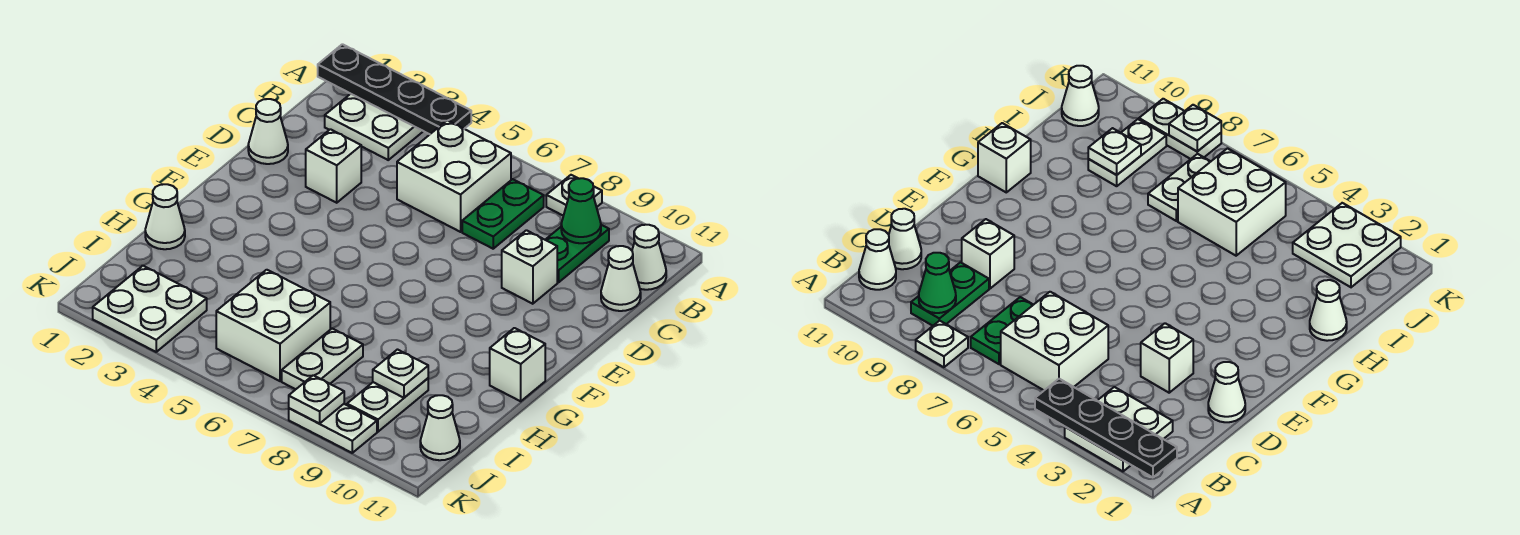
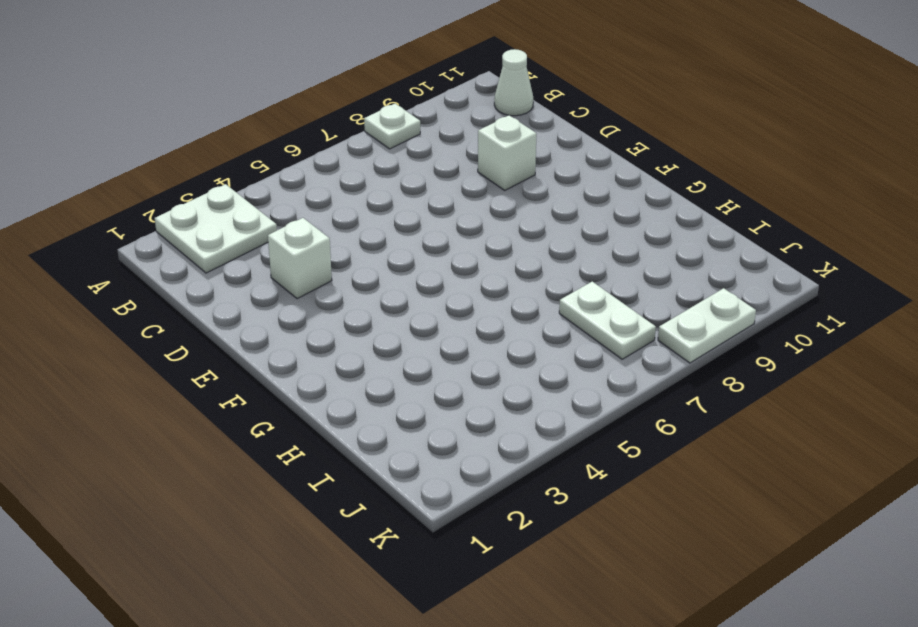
none -> white 2x2 brick [397,120,511,232]
none -> green 1x2 plate [462,179,544,249]
none -> green 1x2 plate [546,225,609,282]

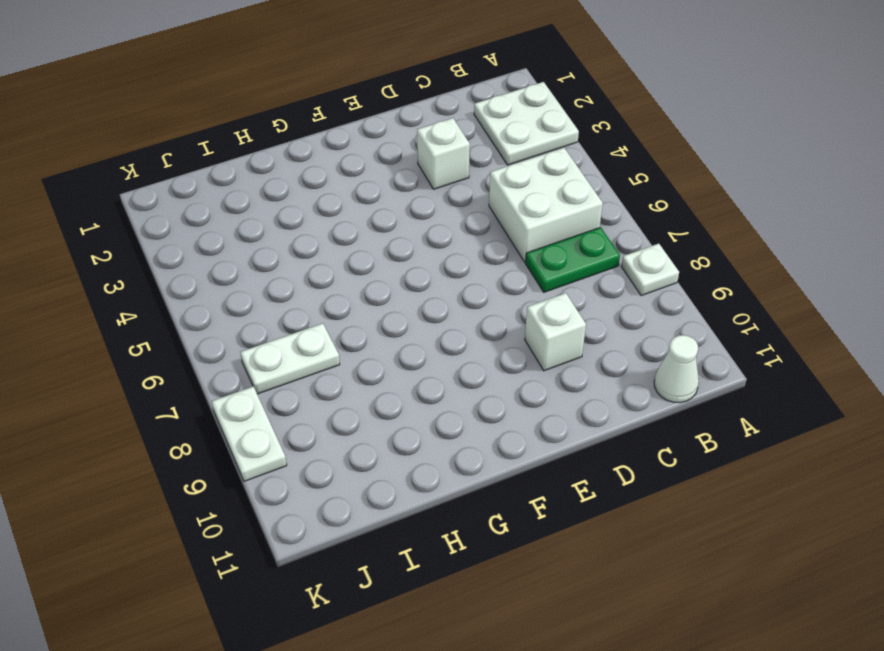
none -> green 1x2 plate [546,225,609,282]
none -> white 1x1 cone [601,246,641,311]
none -> white 1x1 cone [248,99,288,164]

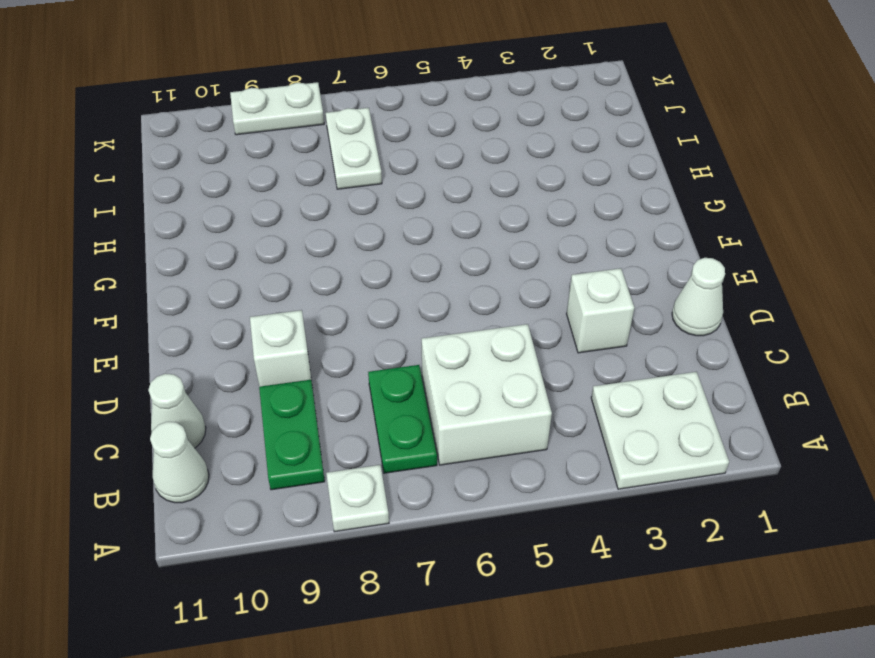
none -> white 1x1 brick [490,328,545,401]
none -> white 1x1 cone [145,184,185,249]
none -> white 2x2 brick [216,270,330,381]

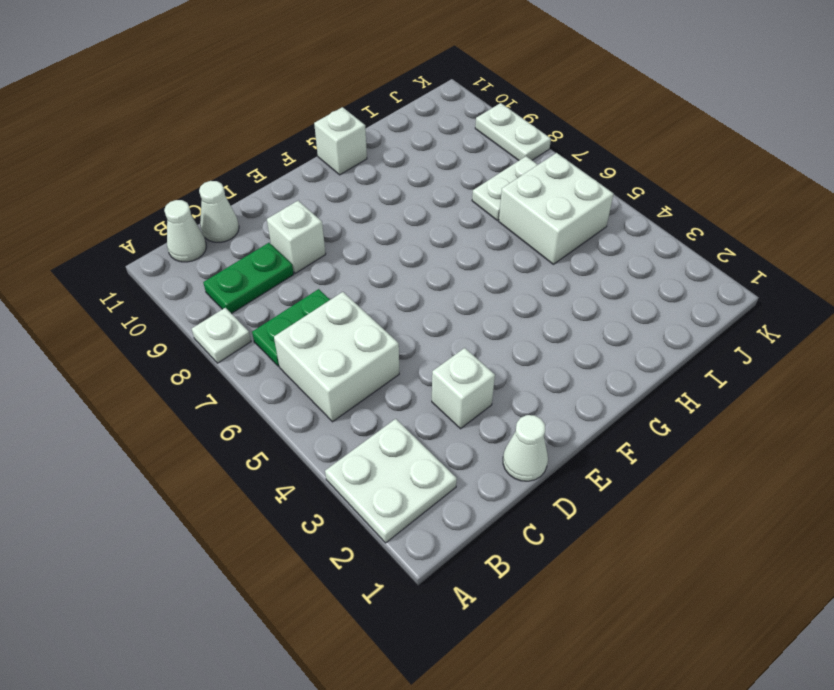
none -> white 1x1 cone [145,184,185,249]
none -> white 1x2 plate [347,378,428,432]
none -> white 2x2 plate [93,266,207,352]

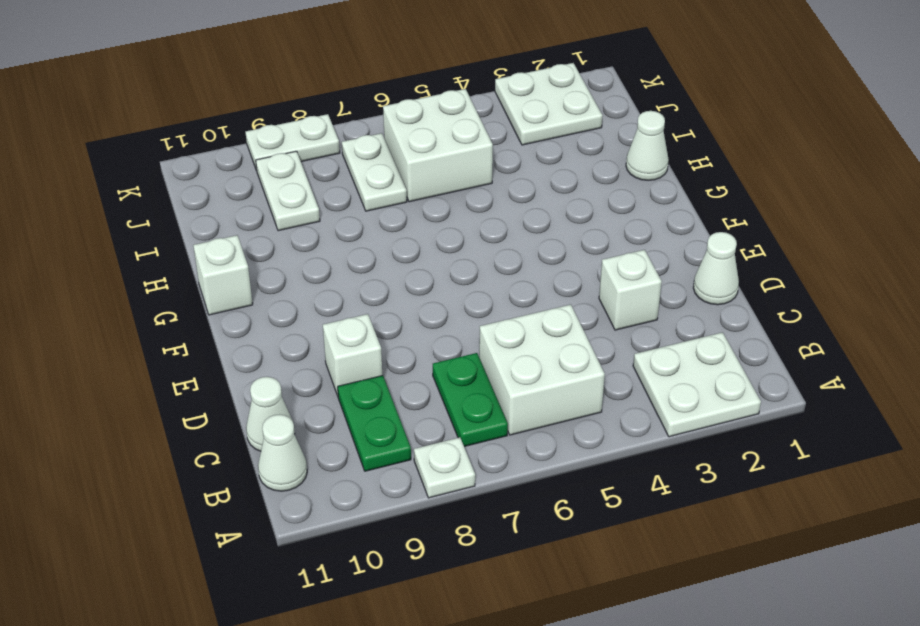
none -> white 1x1 cone [420,395,460,460]
none -> black 1x4 plate [318,44,471,134]
none -> green 1x1 cone [561,178,601,243]

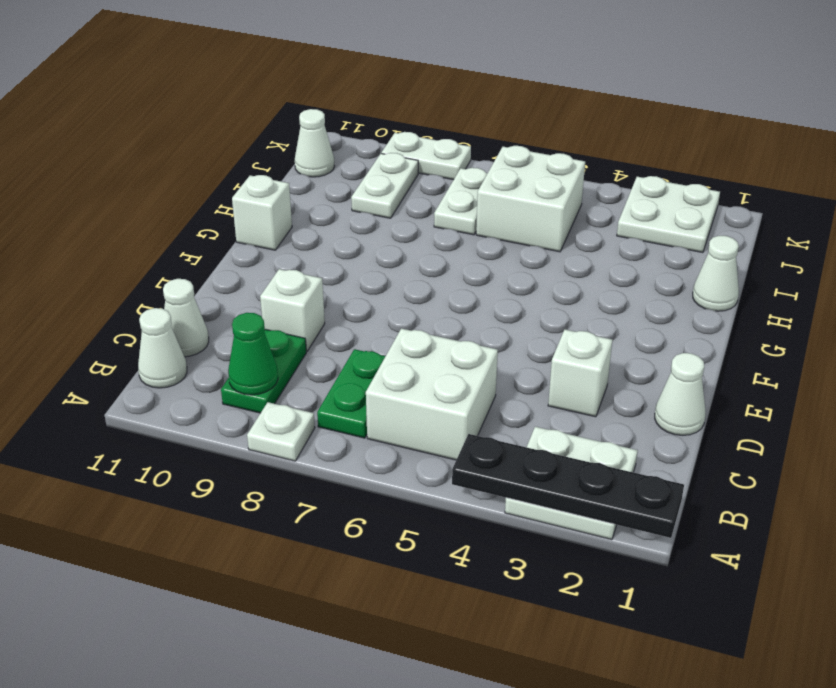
none -> white 1x1 plate [373,350,428,398]
none -> white 1x1 plate [289,375,344,424]

